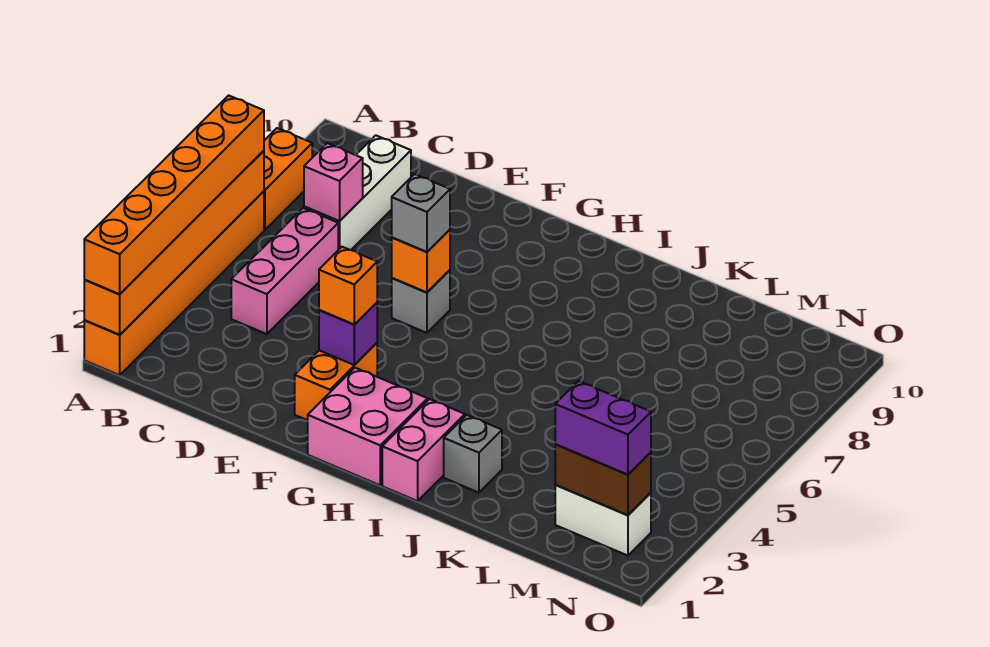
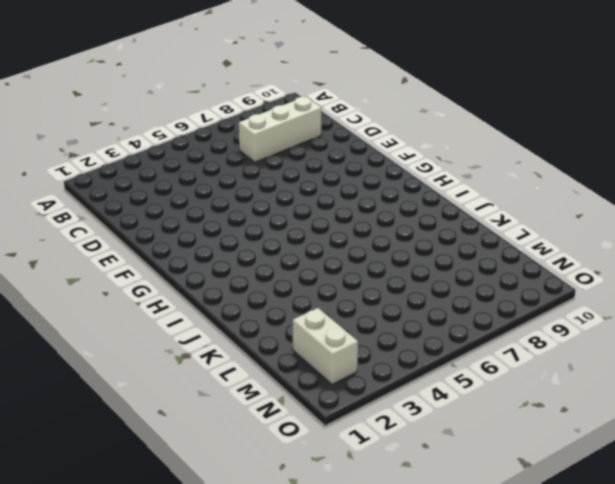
none -> orange 1x6 brick [84,191,264,375]
none -> orange 1x2 brick [264,128,312,230]
none -> pink 1x3 brick [231,208,338,334]

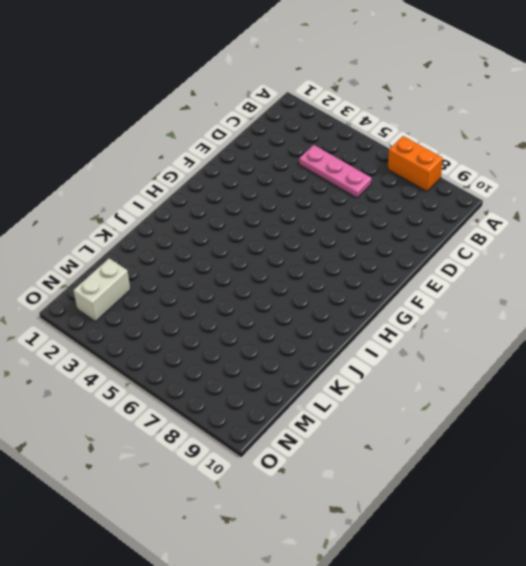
pink 1x3 plate [299,145,372,198] -> pink 1x3 brick [231,208,338,334]
none -> orange 1x6 brick [84,191,264,375]
none -> white 1x3 brick [304,135,411,250]
none -> orange 1x2 brick [295,343,377,420]

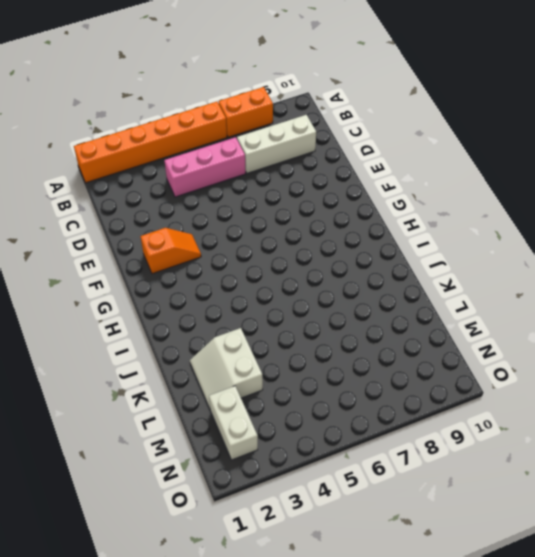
orange 1x2 slope [140,228,201,274] -> orange 1x2 brick [295,343,377,420]
white 2x2 slope [190,328,263,408] -> none
none -> grey 1x1 brick [392,270,450,333]
none -> pink 2x2 brick [308,368,428,485]
none -> pink 1x2 brick [382,399,465,501]

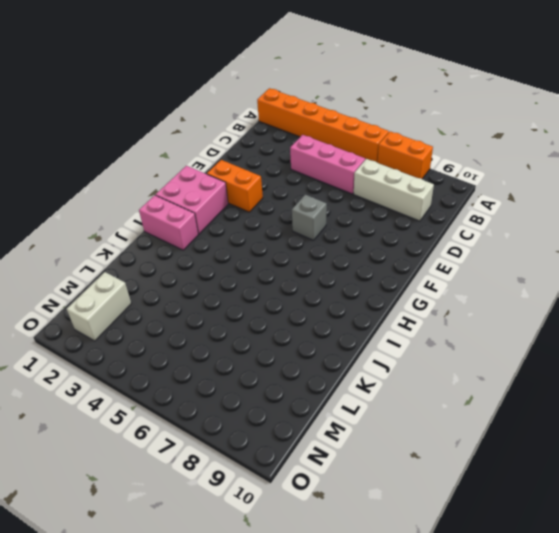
none -> grey 1x1 brick [444,415,502,493]
none -> orange 1x6 brick [84,151,264,335]
none -> pink 1x1 brick [304,143,363,221]

